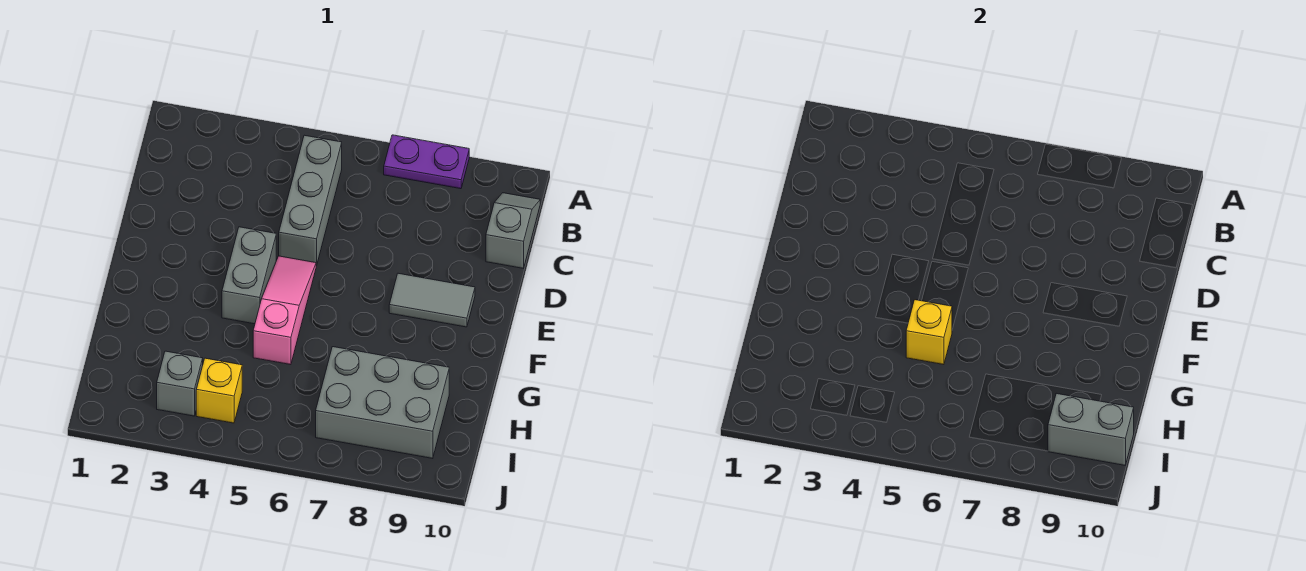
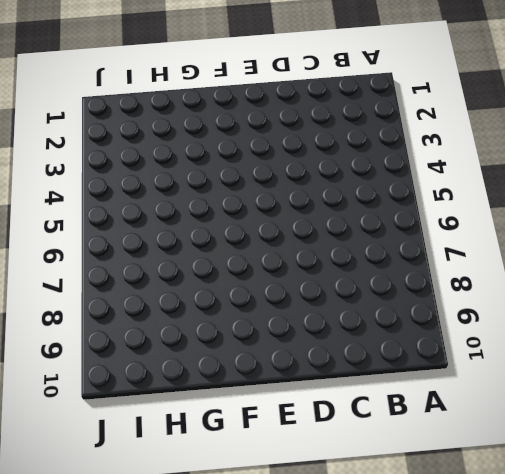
none -> purple 1x2 plate [384,135,469,189]
none -> grey 1x3 brick [279,135,342,266]

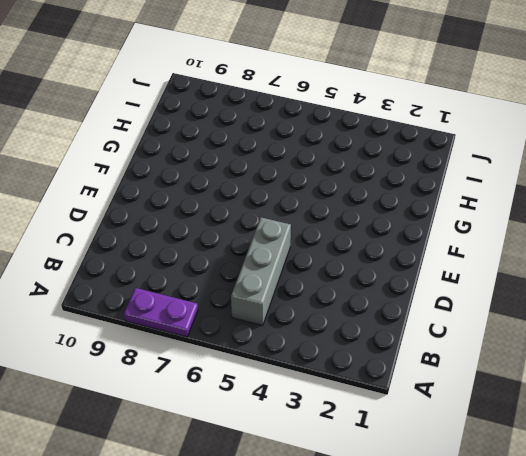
none -> grey 1x2 slope [486,193,540,268]
none -> grey 1x2 brick [222,227,276,324]

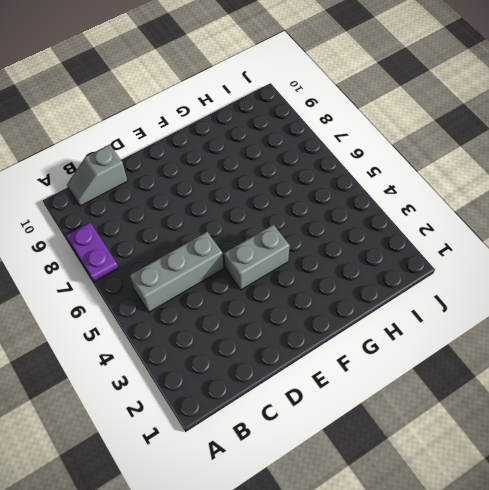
none -> pink 1x3 slope [253,256,316,365]
none -> grey 1x2 tile [389,273,475,327]

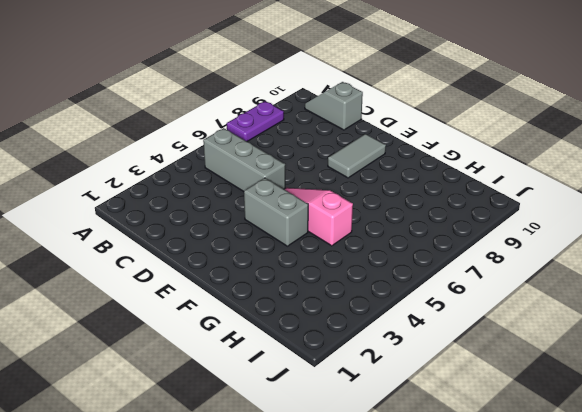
none -> grey 2x3 brick [316,347,449,458]
none -> grey 1x1 brick [157,351,203,416]

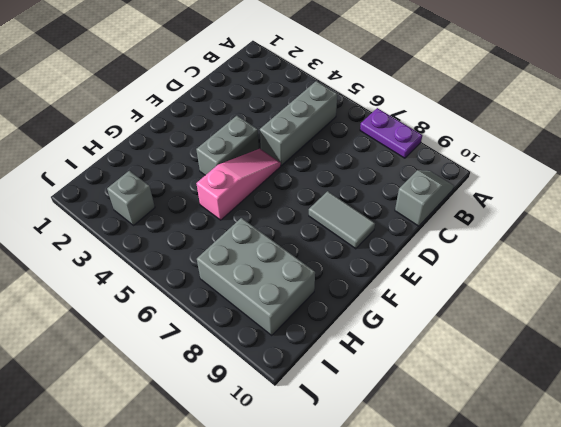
none -> yellow 1x1 brick [196,358,242,423]
none -> yellow 1x1 brick [906,300,952,365]

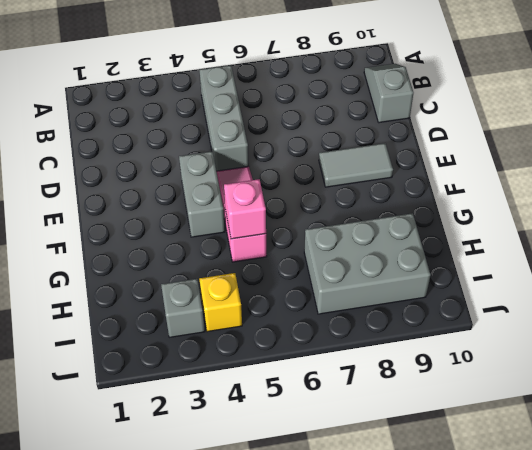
pink 1x1 brick [224,179,266,239] -> yellow 1x1 brick [906,300,952,365]
none -> purple 1x2 plate [384,135,469,189]
none -> grey 1x2 brick [1048,393,1134,465]

